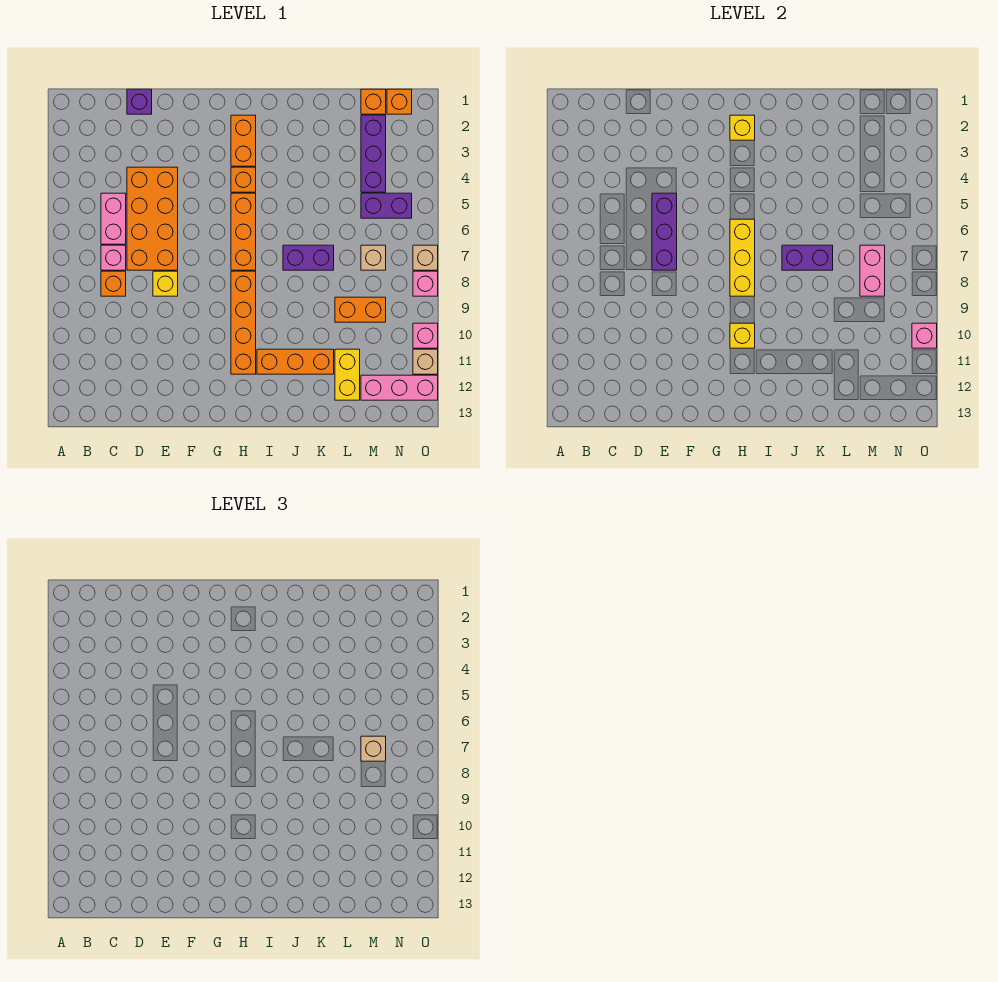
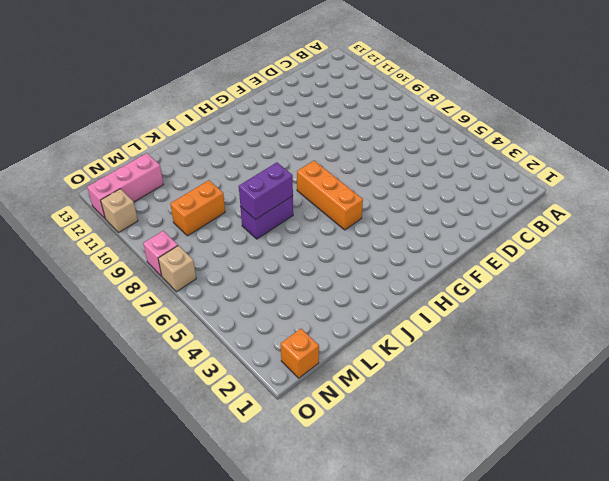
none -> pink 1x2 brick [101,193,126,244]
none -> pink 1x1 brick [101,245,126,270]
none -> orange 1x1 brick [101,271,126,296]
none -> purple 1x1 brick [127,89,152,114]

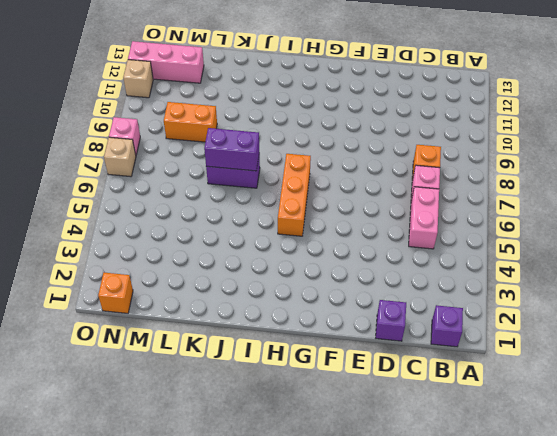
purple 1x1 brick [431,305,463,347] -> none
none -> orange 2x4 brick [127,167,178,270]
none -> yellow 1x1 brick [153,271,178,296]
none -> orange 1x2 brick [231,115,256,166]
none -> orange 1x1 brick [231,167,256,192]

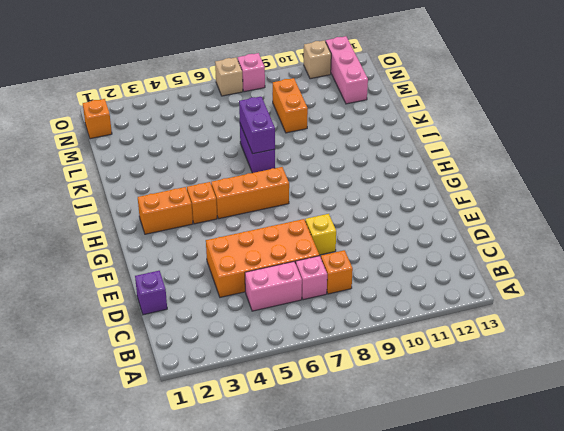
none -> orange 1x4 brick [231,271,256,374]
none -> orange 1x3 brick [257,349,334,374]
none -> yellow 1x2 brick [335,349,360,400]
none -> orange 1x1 brick [361,89,386,114]

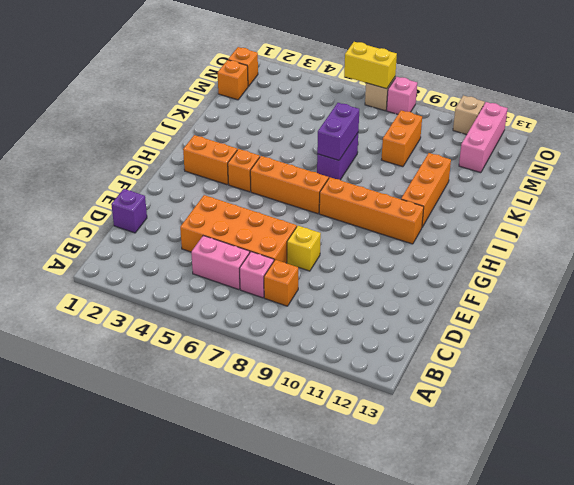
yellow 1x2 brick [344,42,397,89] -> yellow 1x2 brick moved to [335,349,360,400]
none -> purple 1x3 brick [361,115,386,192]
none -> purple 1x2 brick [361,193,412,218]
none -> tan 1x1 brick [361,245,386,270]
none -> pink 1x1 brick [413,323,438,348]

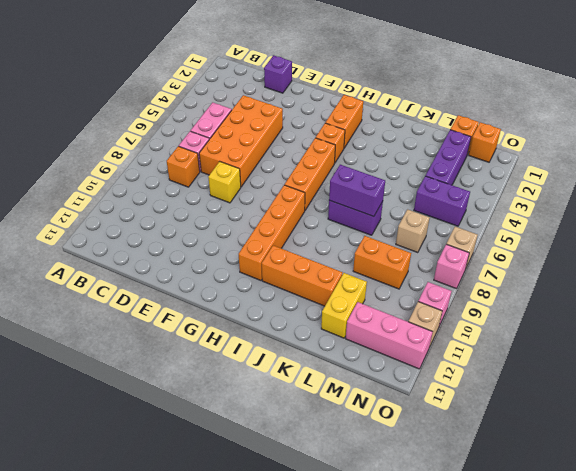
none -> purple 1x3 brick [652,193,677,270]
none -> yellow 1x1 brick [730,115,755,140]
none -> yellow 1x3 brick [730,219,755,296]
none -> yellow 1x1 brick [730,323,755,348]

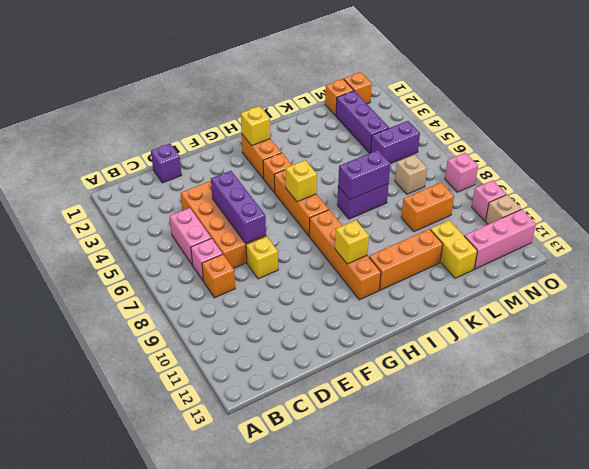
yellow 1x1 brick [286,160,317,202] -> yellow 1x3 brick [730,219,755,296]
none -> tan 1x1 brick [413,245,438,270]
none -> pink 1x2 brick [860,245,885,296]
none -> pink 1x1 brick [912,323,937,348]
none -> tan 1x1 brick [361,736,386,761]

